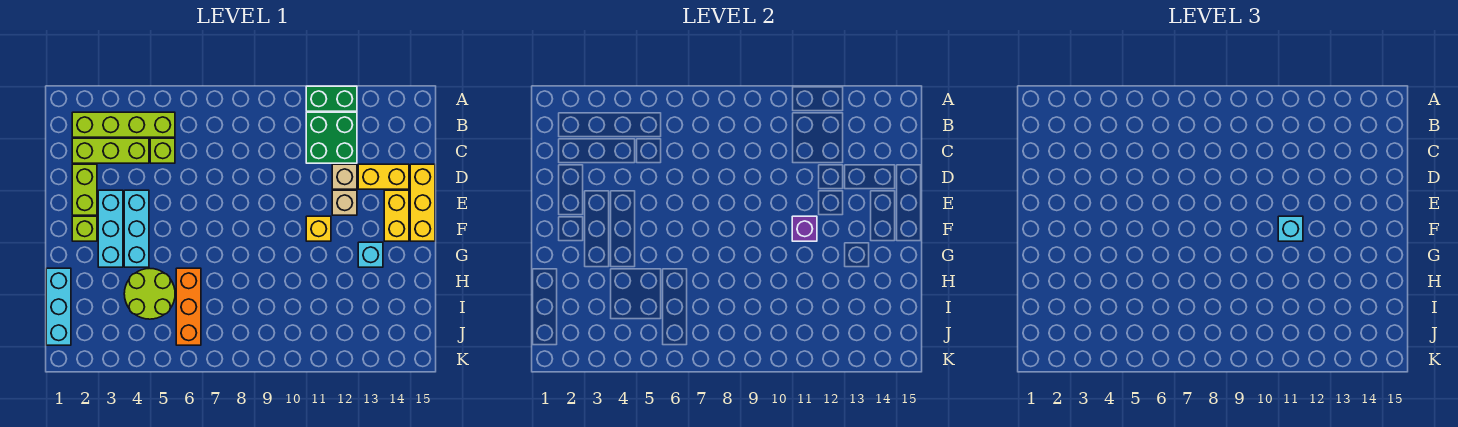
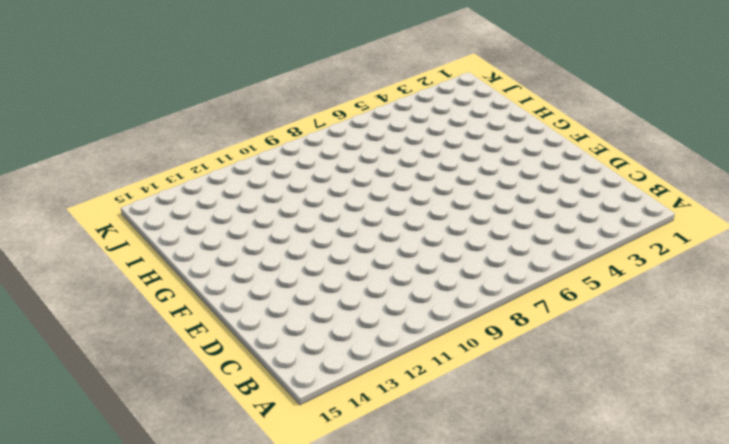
none -> green 1x2 brick [306,86,357,111]
none -> lime 1x4 brick [72,112,175,137]
none -> green 2x2 brick [306,112,357,163]

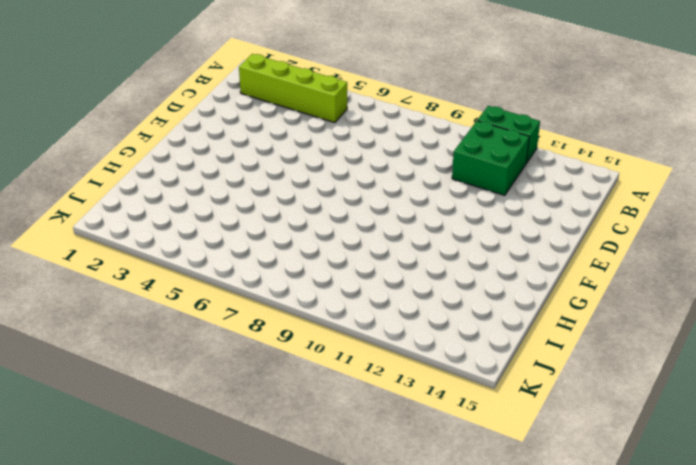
none -> lime 1x3 brick [72,138,149,163]
none -> lime 1x1 brick [150,138,175,163]
none -> lime 1x2 brick [72,164,97,215]

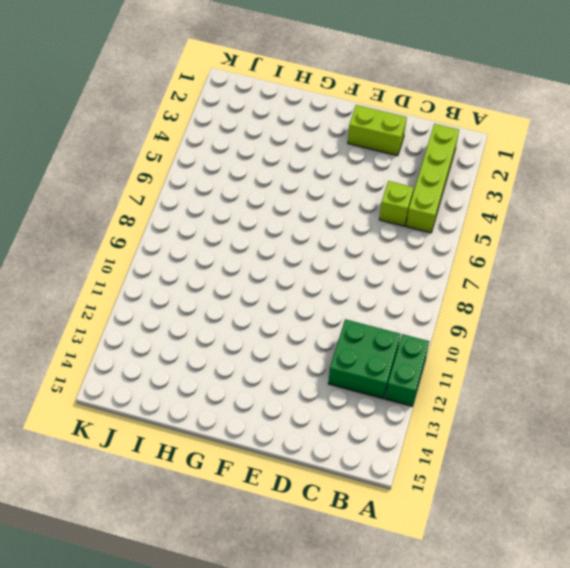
none -> lime 1x3 brick [72,138,149,163]
none -> tan 1x1 brick [332,164,357,189]
none -> yellow 1x2 brick [358,164,409,189]

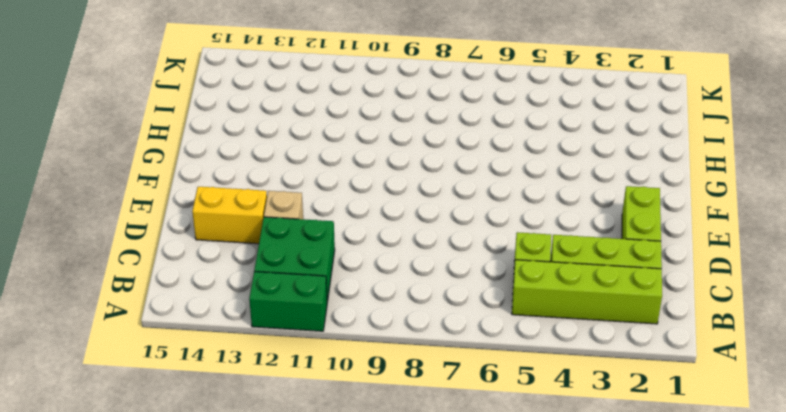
none -> yellow 1x3 brick [410,164,435,241]
none -> cyan 1x3 brick [98,190,123,267]
none -> cyan 1x3 brick [124,190,149,267]

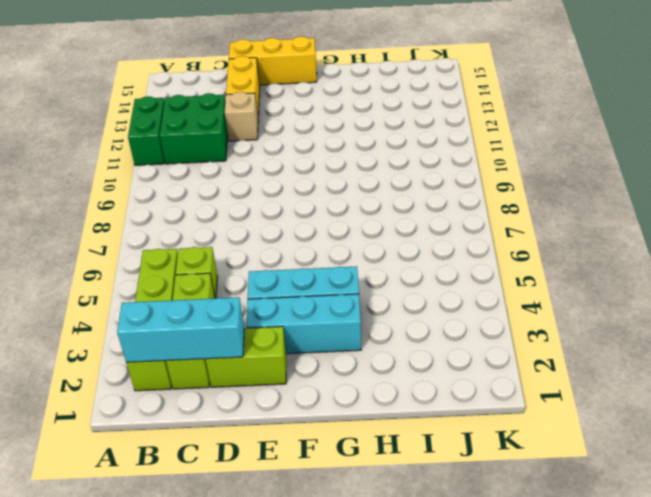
cyan 1x3 brick [117,297,244,363] -> cyan 1x3 brick moved to [46,268,71,345]
none -> tan 1x1 brick [332,190,357,215]
none -> yellow 1x2 brick [384,190,409,241]
none -> lime 1x1 brick [72,216,97,241]

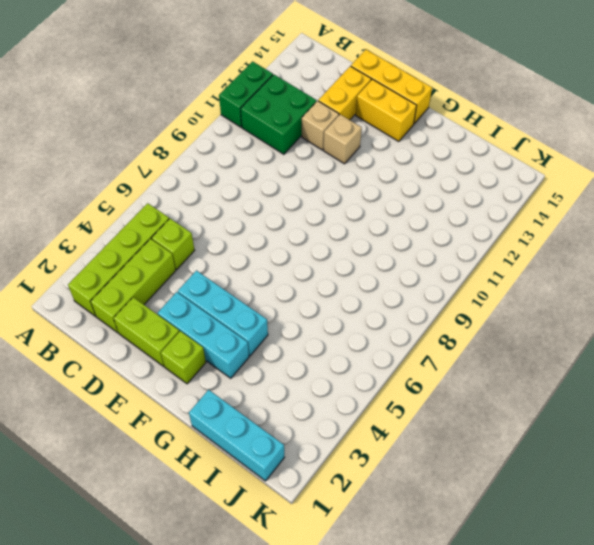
none -> yellow 1x1 brick [306,216,331,241]
none -> cyan 1x1 brick [358,242,383,267]
none -> lime 2x2 round brick [124,268,175,319]

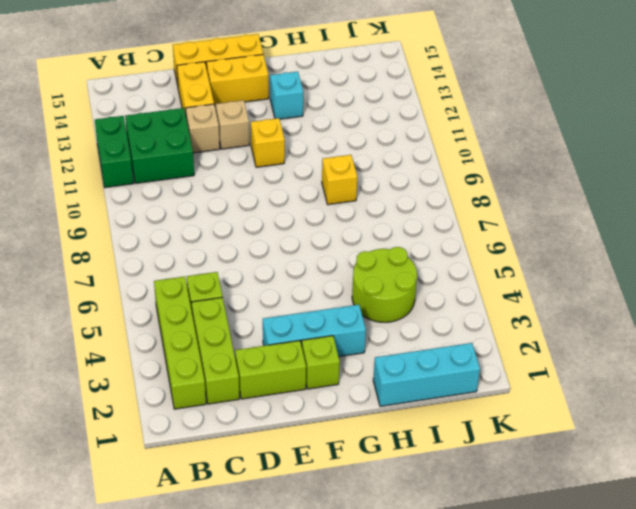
yellow 1x1 brick [322,155,357,205] -> none
none -> cyan 1x3 brick [124,190,149,267]
none -> orange 1x3 brick [176,268,201,345]
none -> purple 1x1 brick [792,216,817,241]

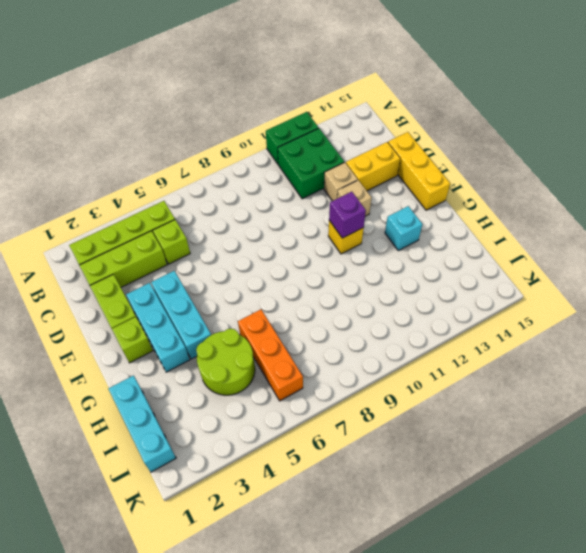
none -> yellow 1x2 brick [384,190,409,241]
none -> cyan 1x1 brick [1278,216,1303,241]

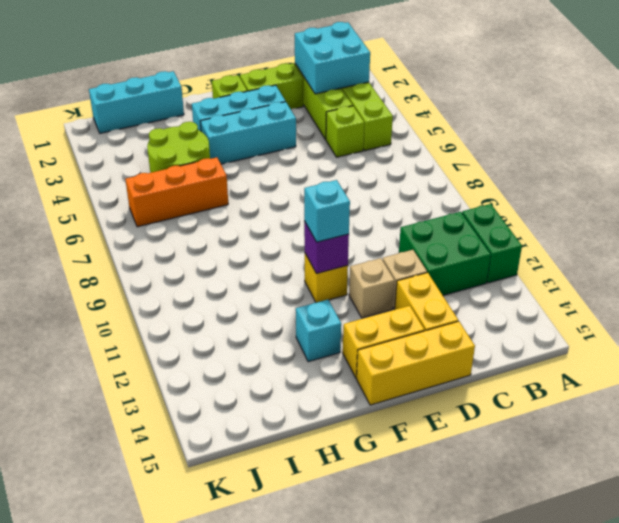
cyan 2x2 brick [295,22,370,94] -> none

